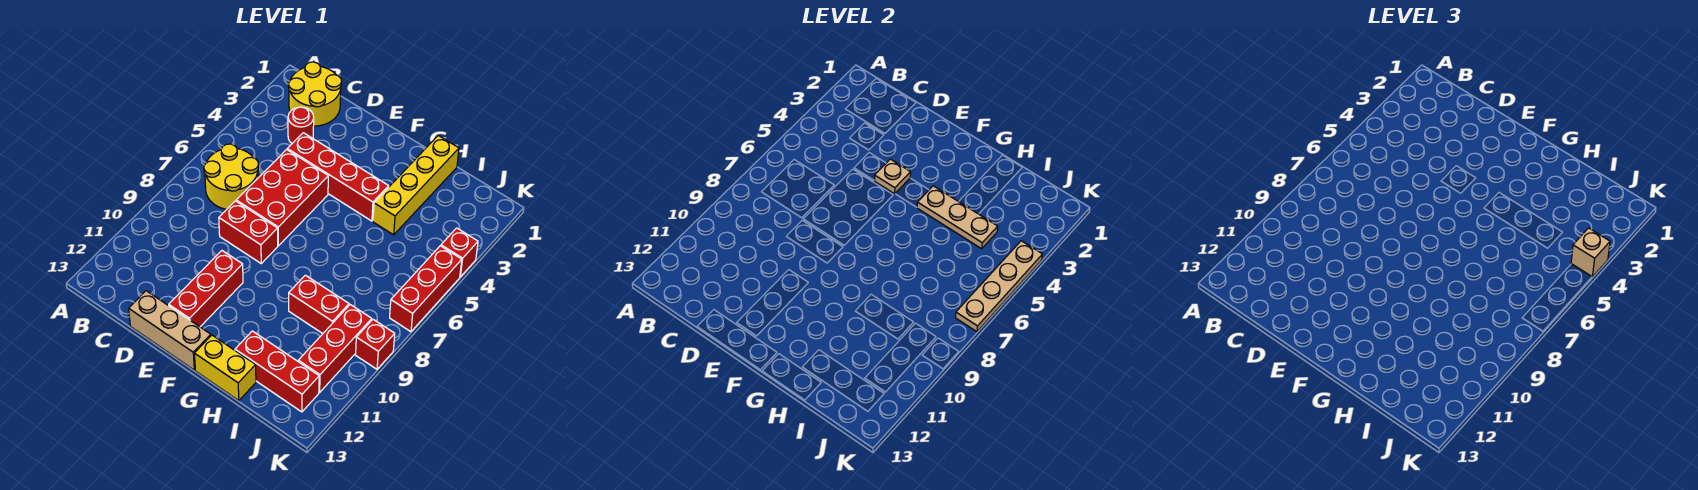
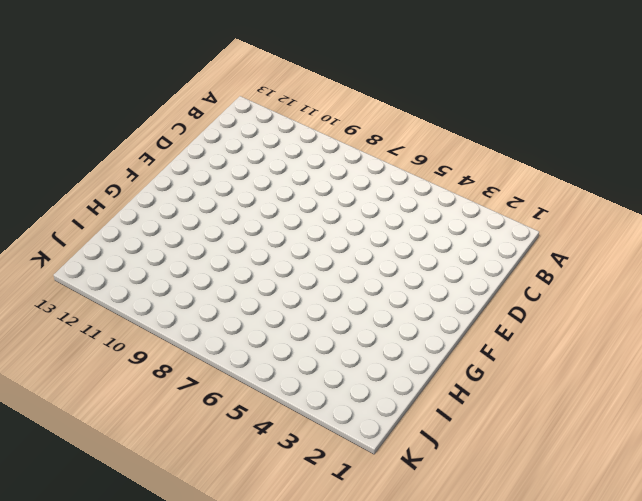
none -> yellow 2x2 round brick [288,62,342,126]
none -> yellow 2x2 round brick [204,144,259,209]
none -> red 1x1 round brick [288,107,314,143]

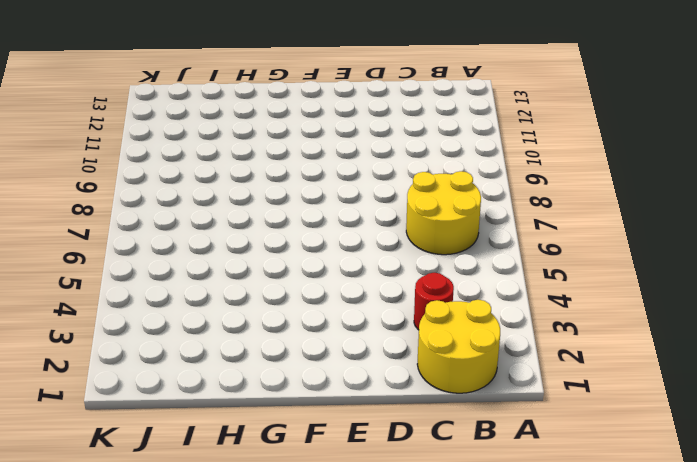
none -> red 1x4 brick [287,133,389,221]
none -> red 2x3 brick [236,150,328,246]
none -> red 1x2 brick [219,201,278,263]

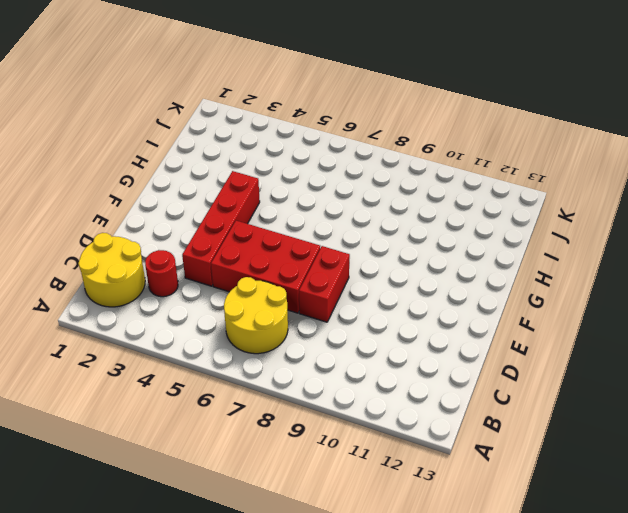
none -> tan 1x3 brick [129,291,211,370]
none -> red 1x3 brick [169,251,243,327]
none -> yellow 1x2 brick [194,335,256,401]

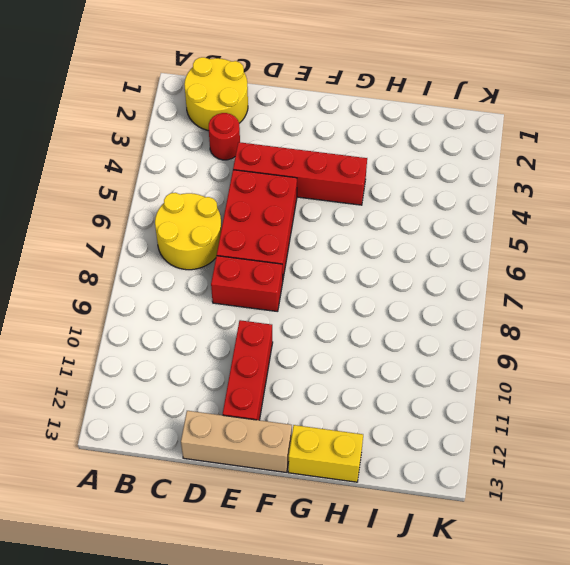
none -> yellow 1x4 brick [373,136,459,235]
none -> red 1x2 brick [289,275,349,334]
none -> red 1x3 brick [235,331,319,412]

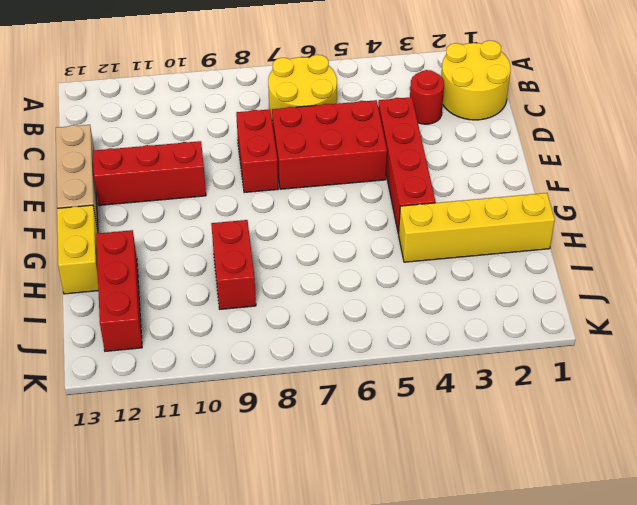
none -> red 1x3 brick [298,305,372,392]
none -> red 1x1 brick [441,228,478,277]
none -> red 1x3 brick [390,246,462,332]

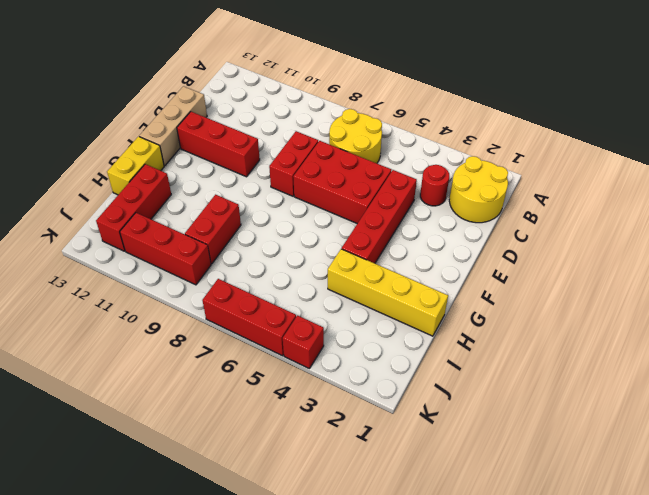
none -> red 1x1 brick [356,319,395,369]
none -> tan 1x1 plate [874,159,911,194]
none -> tan 1x3 plate [917,186,998,249]

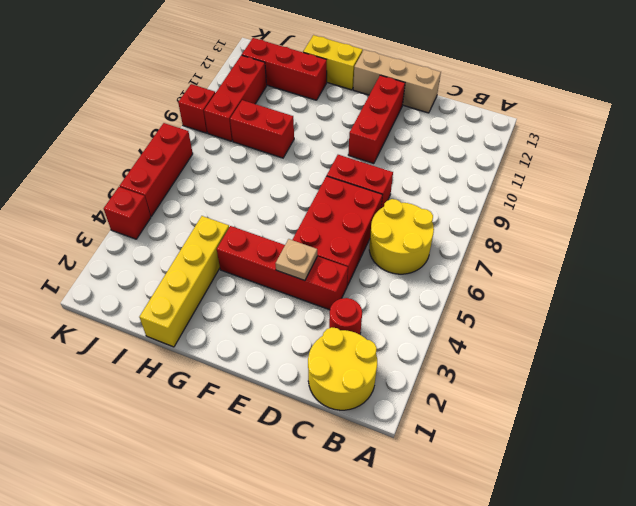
none -> tan 1x3 plate [917,186,998,249]
none -> tan 1x4 plate [956,241,1042,332]
none -> tan 1x1 brick [1571,228,1610,277]

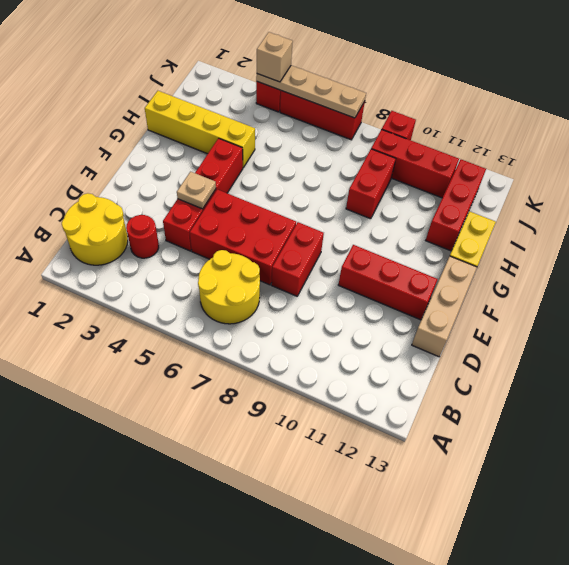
none -> tan 1x3 plate [917,186,998,249]

